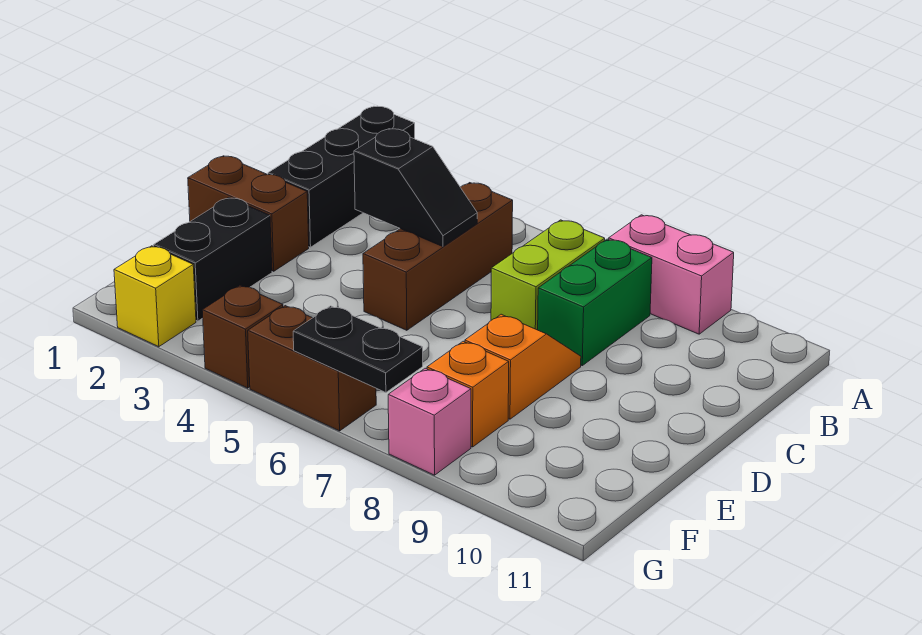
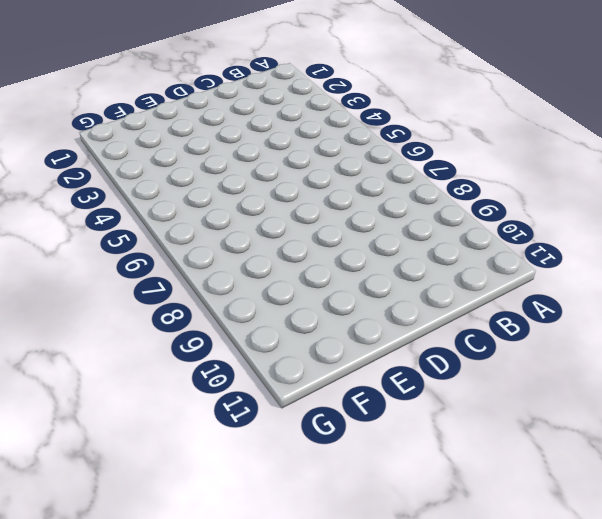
none -> black 1x3 brick [268,106,415,247]
none -> pink 1x2 brick [609,215,734,334]
none -> brown 1x3 brick [363,183,513,330]

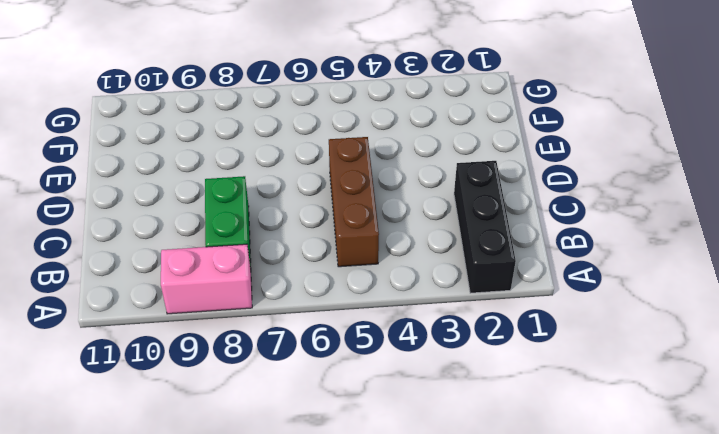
none -> lime 1x2 brick [491,220,605,330]
none -> brown 1x2 brick [188,156,309,271]
none -> orange 1x2 slope [465,314,581,419]

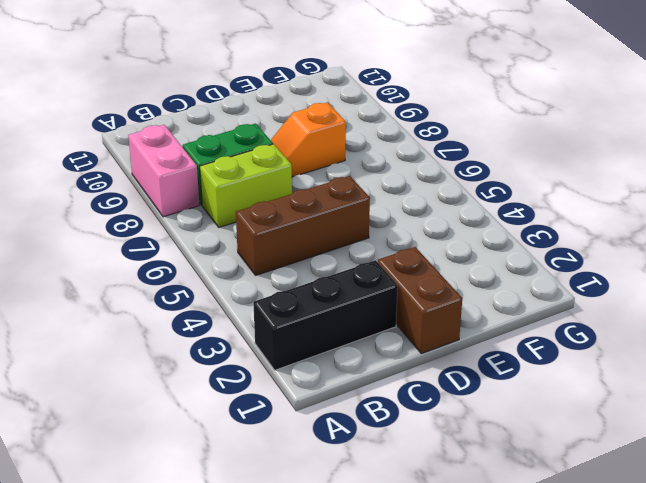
none -> black 1x2 brick [154,198,272,321]
none -> orange 1x1 brick [427,341,509,447]
none -> yellow 1x1 brick [114,246,196,347]

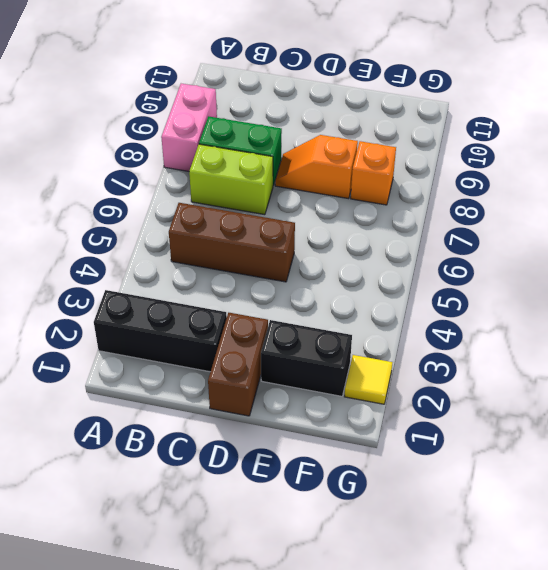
yellow 1x1 tile [344,355,392,404] -> yellow 1x1 brick [114,246,196,347]
none -> brown 1x1 brick [202,285,283,388]
none -> brown 1x2 brick [248,306,376,431]
none -> pink 1x1 brick [388,368,471,475]

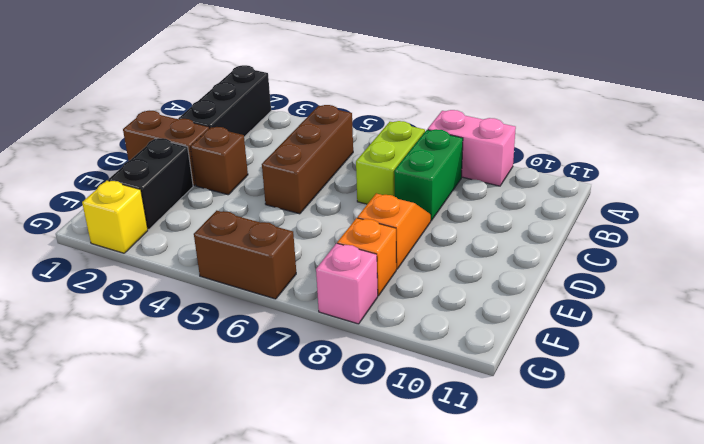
brown 1x1 brick [190,127,248,195] -> brown 1x1 brick moved to [202,285,283,388]
none -> black 1x2 slope [354,129,477,247]
none -> black 1x2 plate [293,306,423,393]

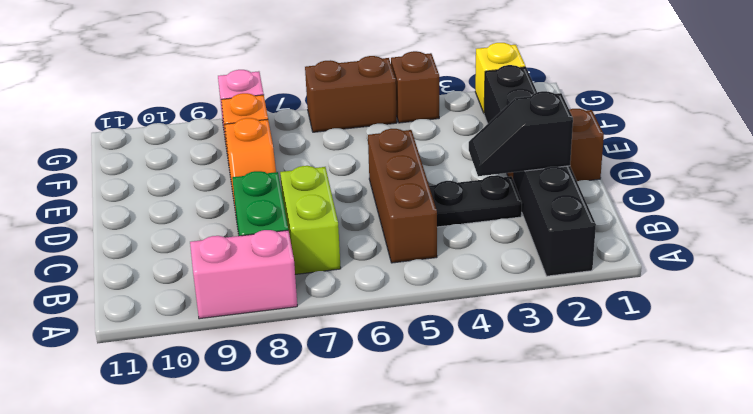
black 1x2 slope [469,91,573,176] -> black 1x2 slope moved to [354,129,477,247]
black 1x2 plate [429,175,522,227] -> black 1x2 plate moved to [293,306,423,393]

